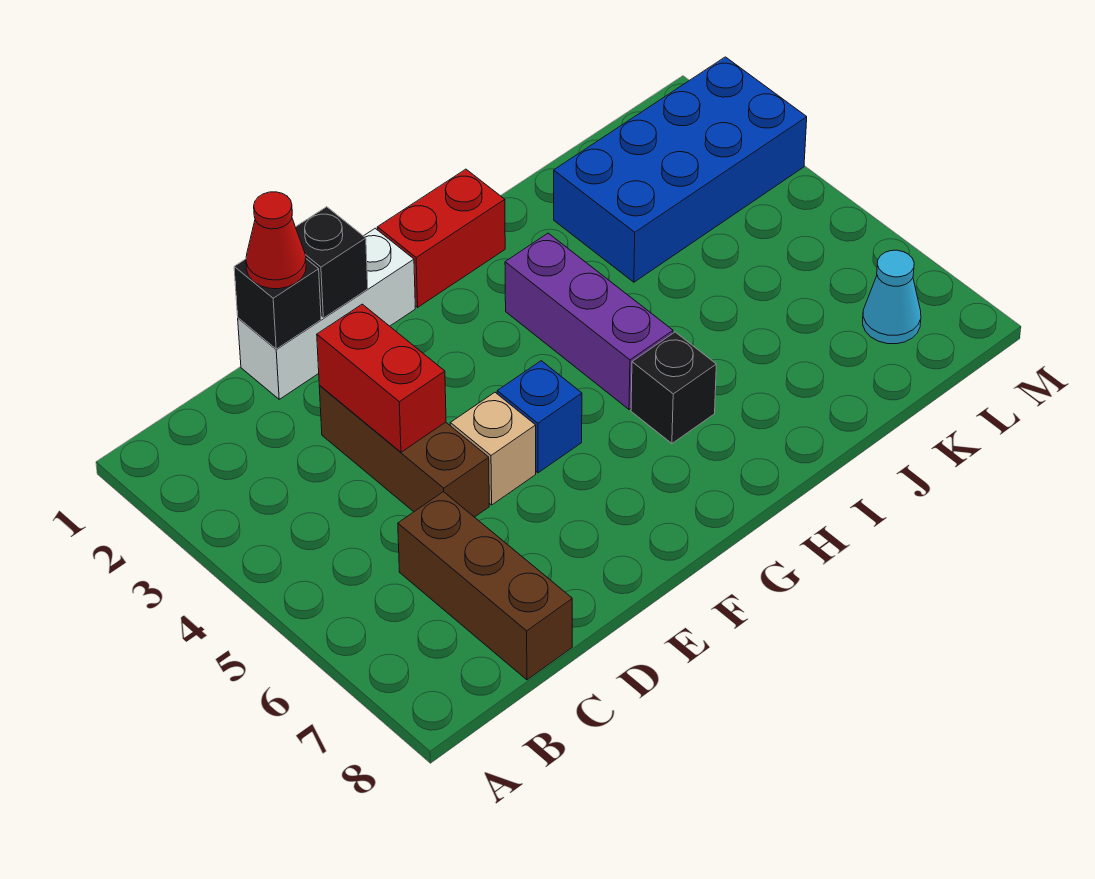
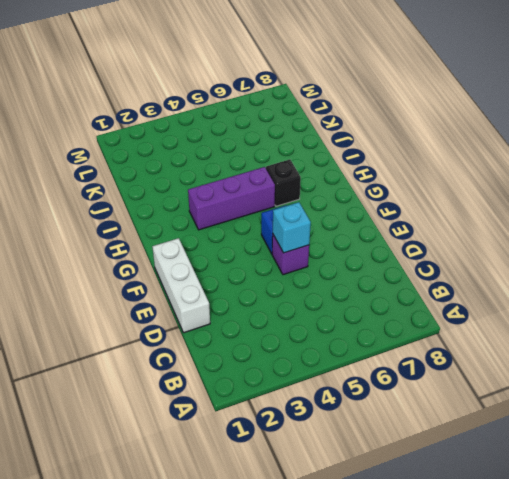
purple 1x1 brick [272,235,309,275] -> tan 1x1 brick [450,392,536,505]
cyan 1x1 brick [273,202,311,253] -> none
none -> brown 1x3 brick [398,492,572,680]
none -> brown 1x3 brick [319,386,489,517]
none -> red 1x2 brick [377,169,505,307]

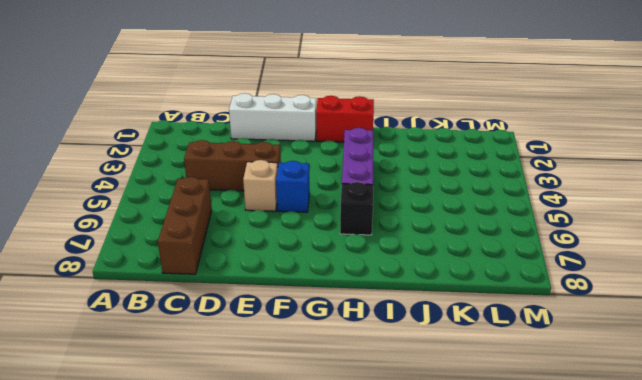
brown 1x3 brick [184,140,281,191] -> brown 1x3 brick turned to [319,386,489,517]
none -> blue 2x4 brick [554,57,807,282]
none -> cyan 1x1 cone [863,250,921,344]
none -> black 1x1 brick [234,259,321,349]

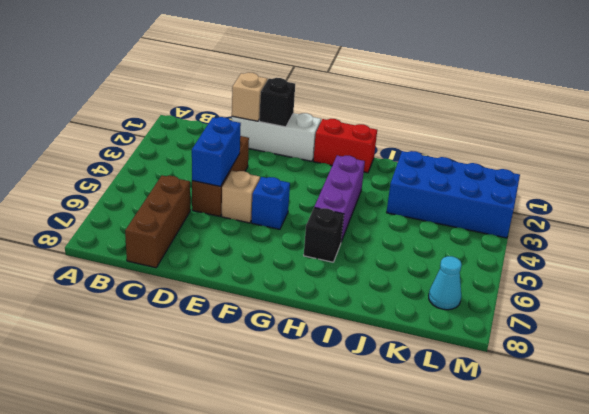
tan 1x1 brick [232,72,267,121] -> black 1x1 brick [234,259,321,349]
blue 1x2 brick [192,117,241,187] -> red 1x2 brick [317,304,446,452]
none -> red 1x1 cone [246,192,306,289]

